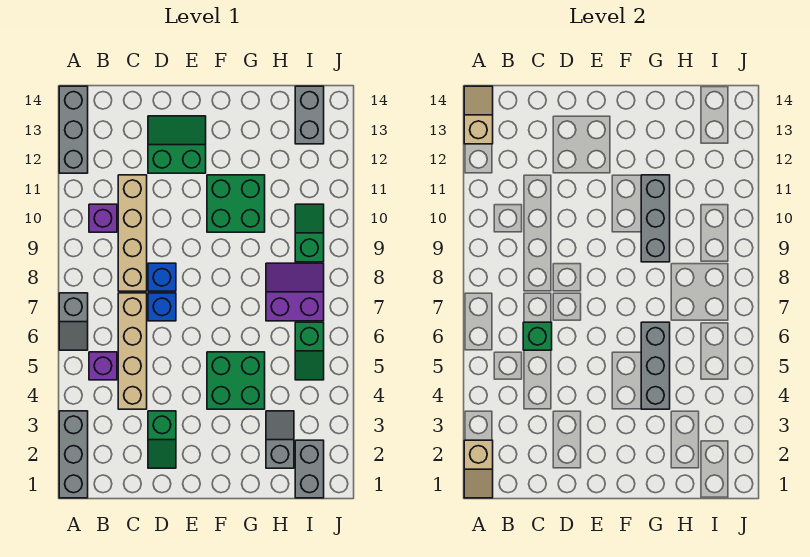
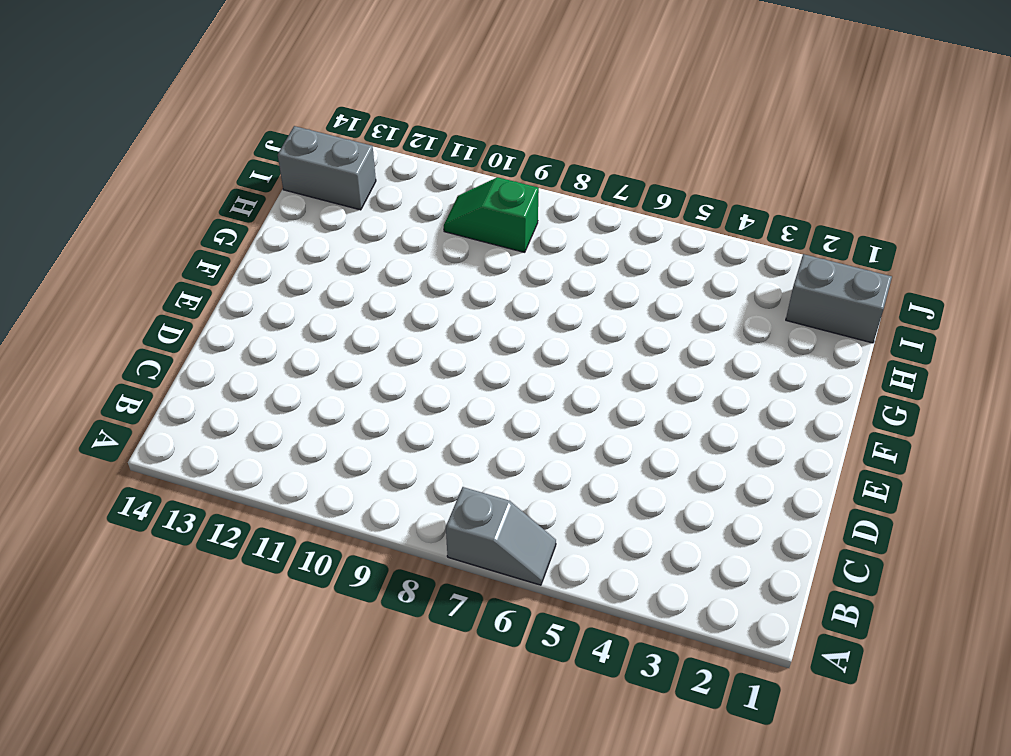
none -> grey 1x3 brick [59,411,88,498]
none -> grey 1x3 brick [59,86,88,173]
none -> purple 1x1 brick [89,352,117,380]

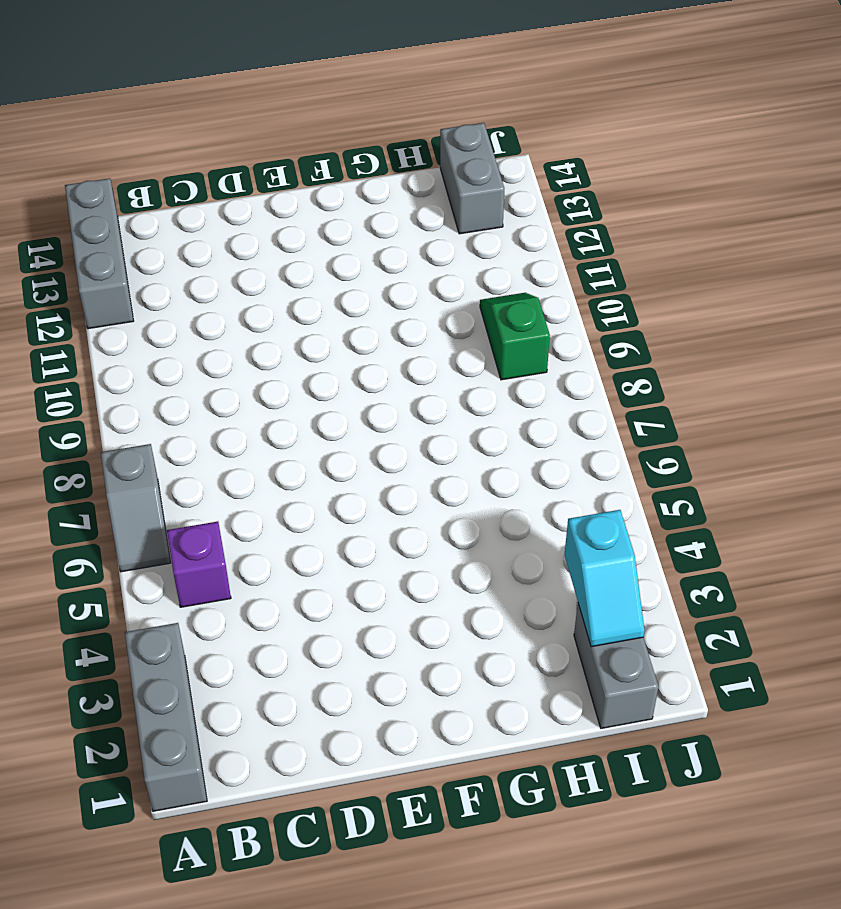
cyan 1x2 slope [565,510,645,647] -> none
none -> purple 1x1 brick [89,204,117,232]
none -> tan 1x4 brick [118,293,147,409]
none -> tan 1x4 brick [118,175,147,291]

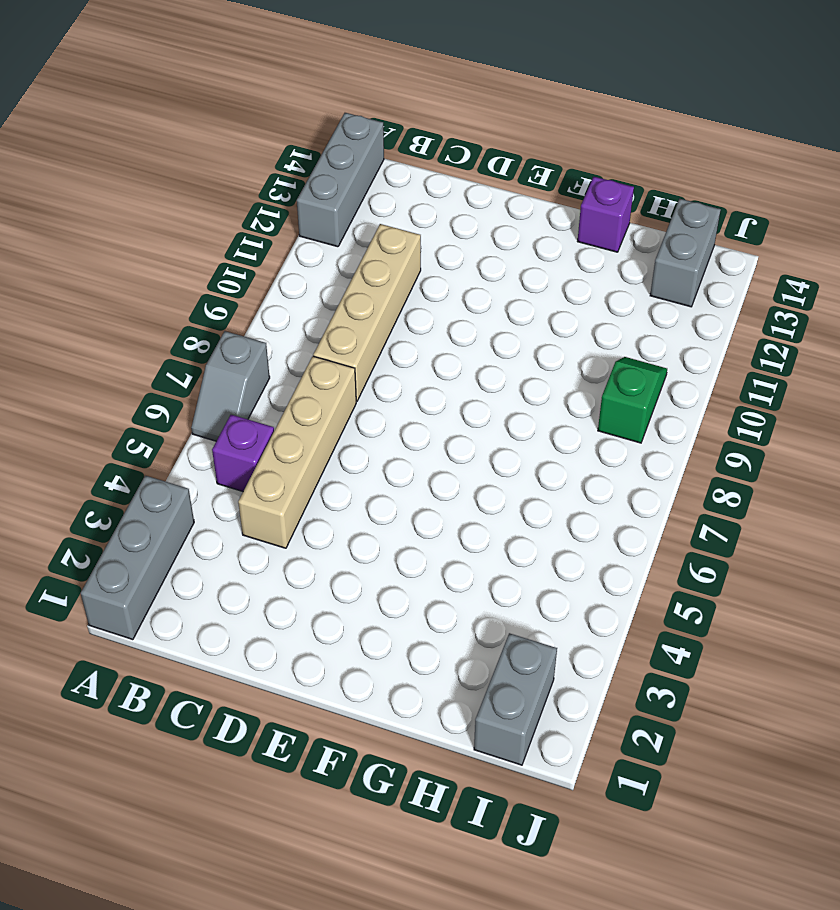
purple 1x1 brick [577,177,634,252] -> purple 1x1 brick moved to [89,204,117,232]
none -> green 1x2 slope [148,411,176,468]
none -> blue 1x1 brick [148,293,176,321]
none -> blue 1x1 brick [148,263,176,291]

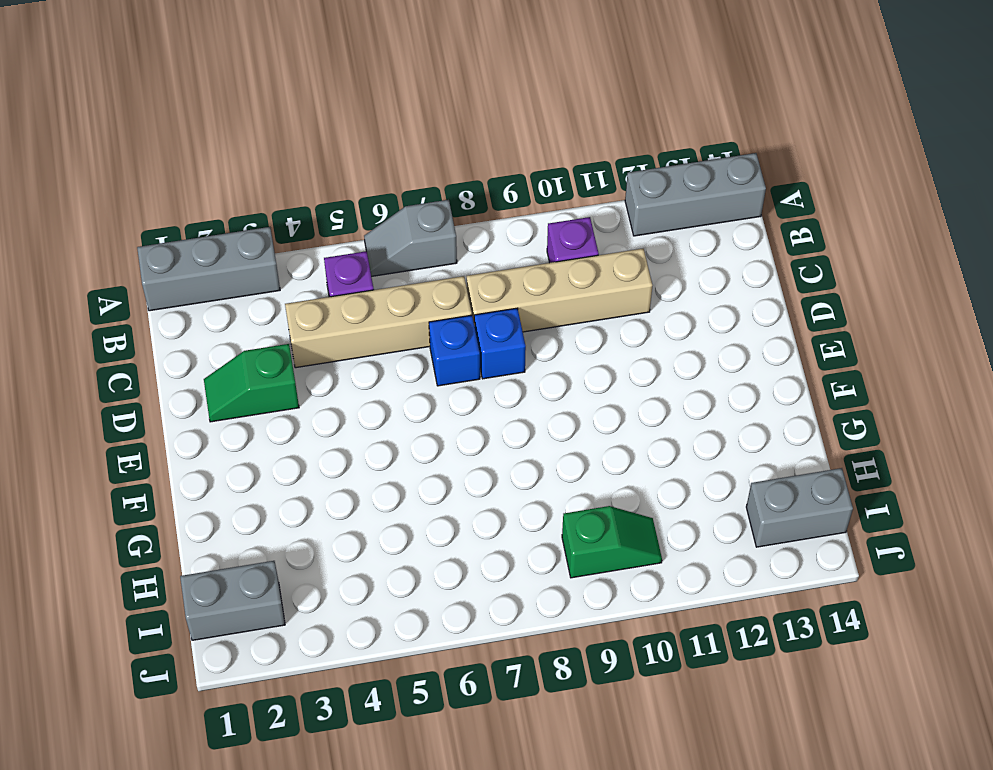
none -> green 2x2 slope [148,116,206,173]
none -> green 2x2 brick [207,352,265,409]
none -> green 2x2 brick [207,175,265,232]

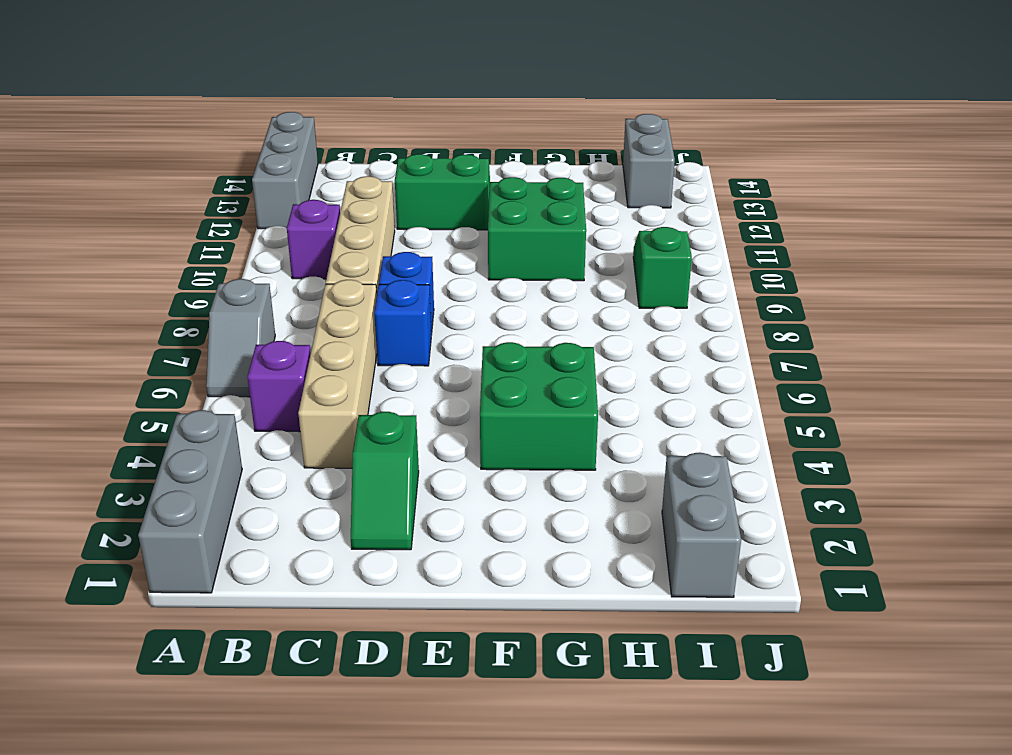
none -> grey 1x2 slope [266,411,294,468]
none -> purple 2x2 slope [266,263,324,321]
none -> green 1x2 slope [295,322,324,380]

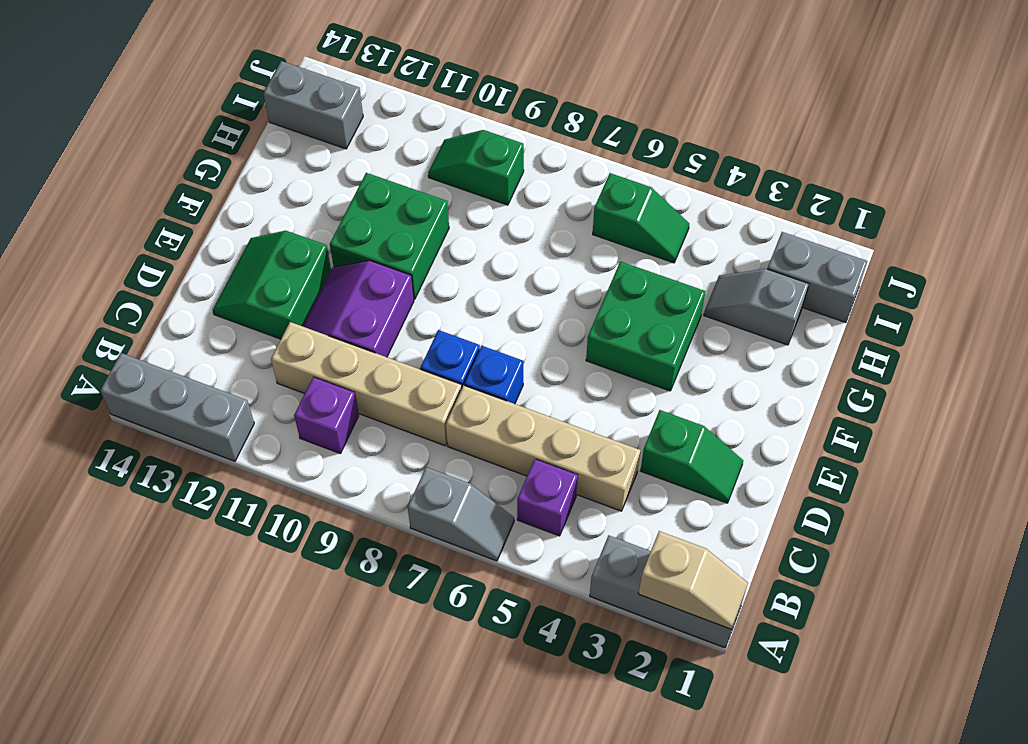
purple 2x2 slope [303,261,414,357] -> purple 2x2 slope moved to [266,263,324,321]
none -> tan 1x2 slope [464,86,493,144]
none -> green 1x1 brick [523,322,552,350]
none -> grey 1x3 brick [641,322,670,409]

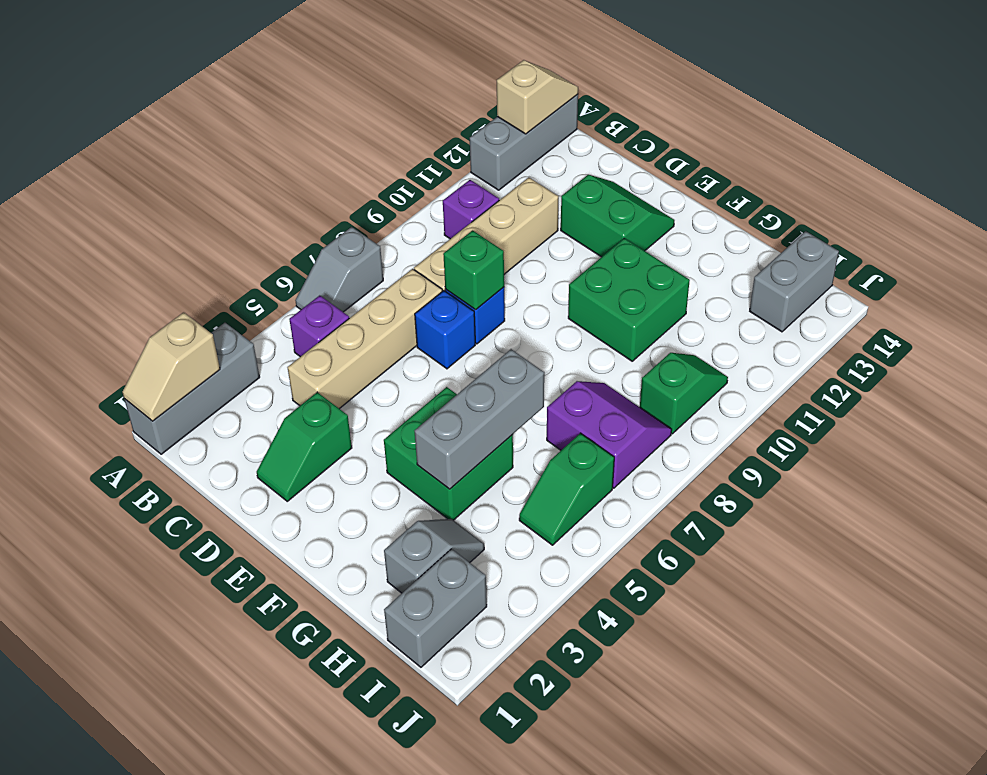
green 1x1 brick [443,230,504,310] -> green 1x1 brick moved to [523,322,552,350]
none -> grey 1x3 brick [641,175,670,262]

